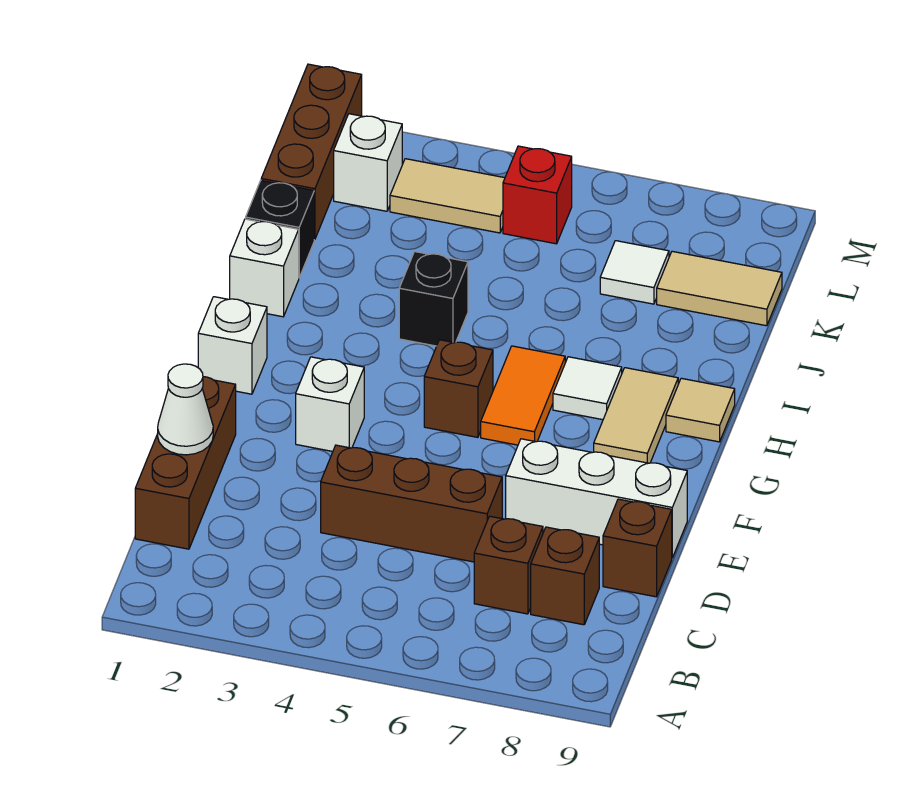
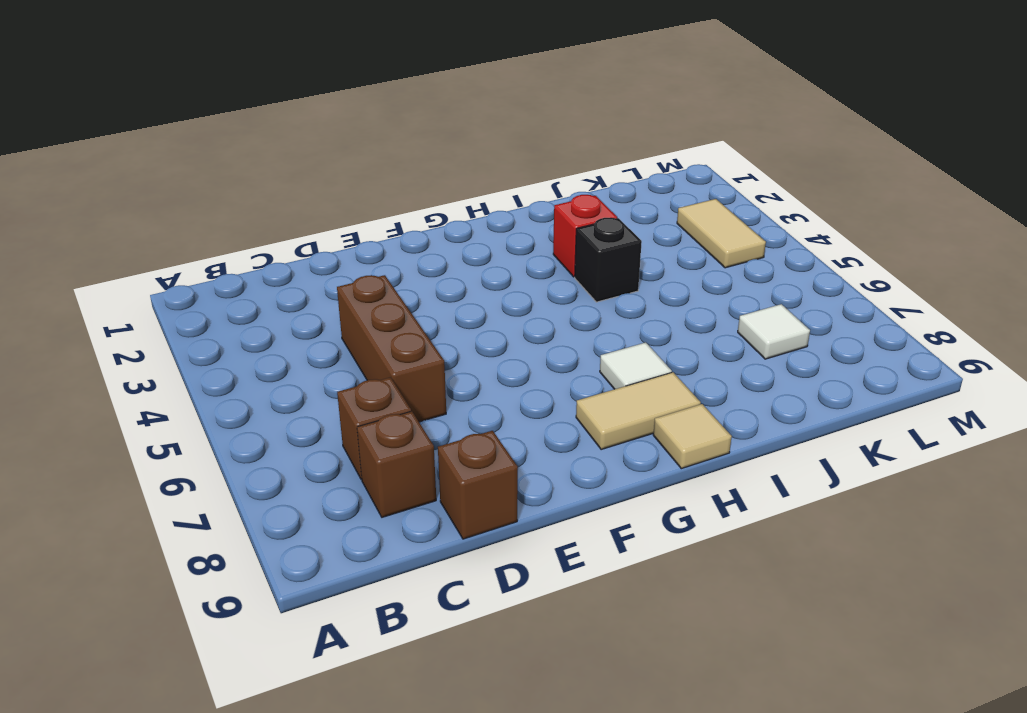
red 1x1 brick [553,195,617,277] -> red 1x1 brick moved to [503,146,572,244]
none -> brown 1x3 brick [135,377,236,549]
none -> white 1x3 brick [506,439,687,558]
none -> white 1x1 brick [296,357,364,451]

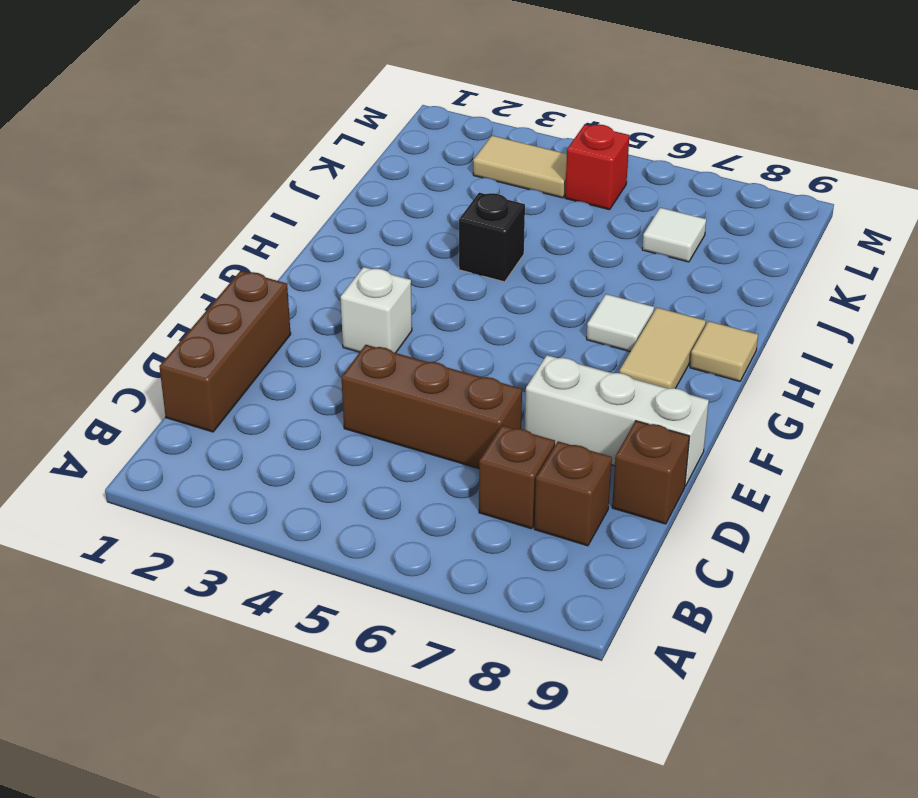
none -> white 1x1 brick [198,297,267,394]
none -> brown 1x1 brick [424,340,493,437]
none -> orange 1x2 tile [481,346,565,445]

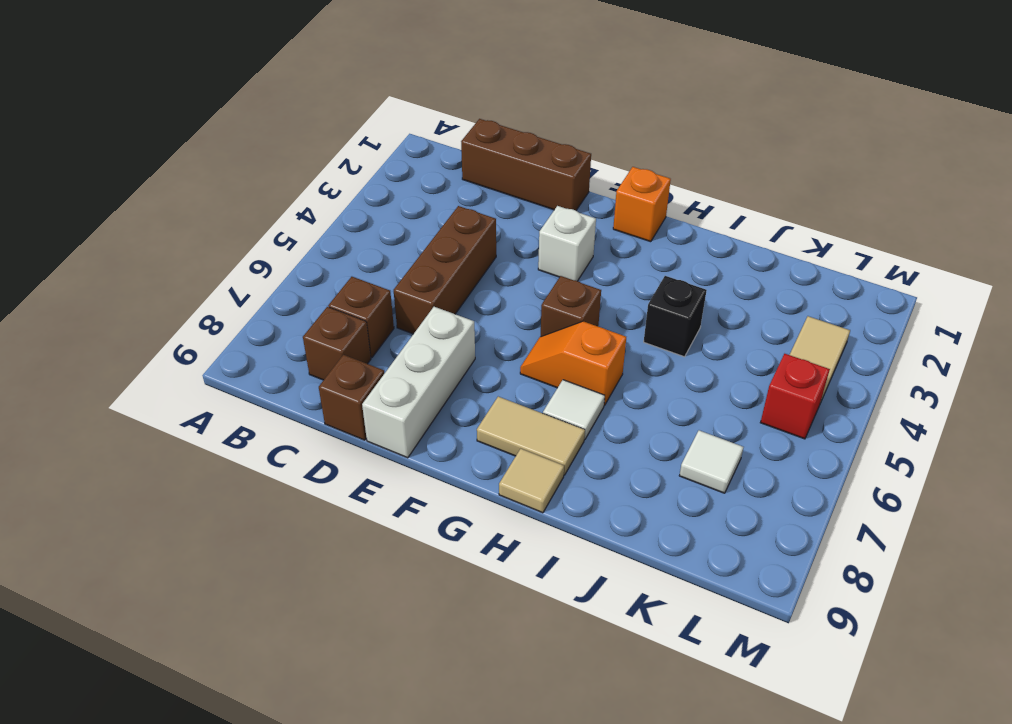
orange 1x1 brick [613,167,671,242] -> white 1x1 brick [198,297,267,394]
orange 1x2 slope [520,321,626,405] -> orange 1x2 tile [481,346,565,445]
none -> white 1x1 brick [230,219,299,317]
none -> black 1x1 brick [246,180,314,277]
none -> brown 1x3 brick [261,64,362,239]

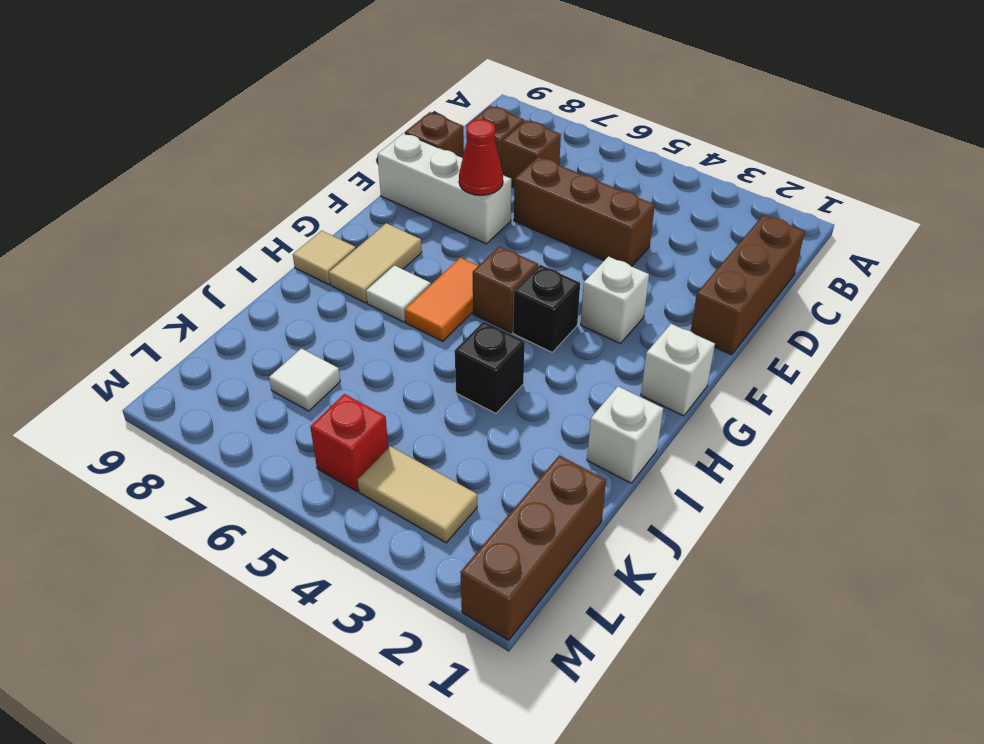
red 1x1 cone [459,120,503,195] -> none
black 1x1 brick [513,265,580,352] -> black 1x1 brick moved to [246,180,314,277]
none -> tan 1x2 tile [657,251,782,326]
none -> white 1x1 brick [334,114,402,211]
none -> white 1x1 cone [158,364,213,455]

